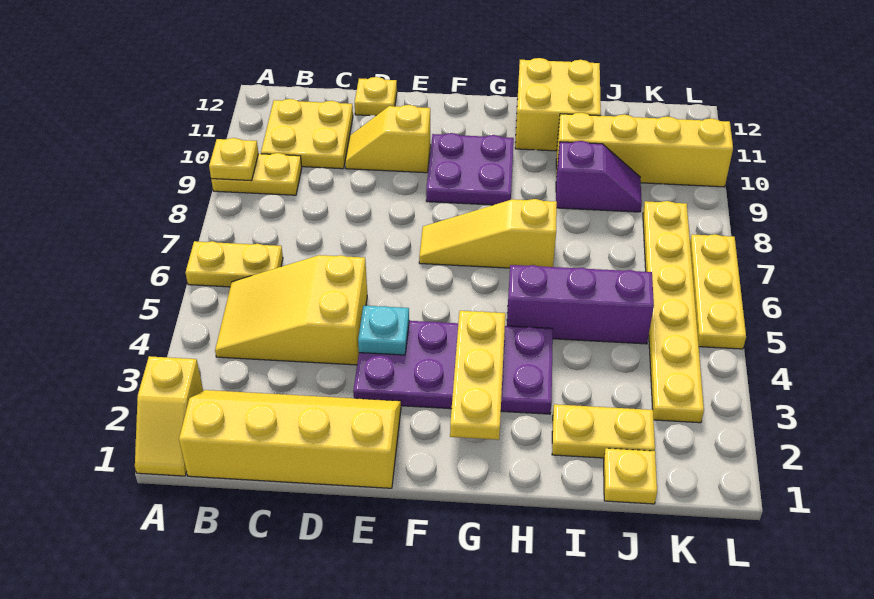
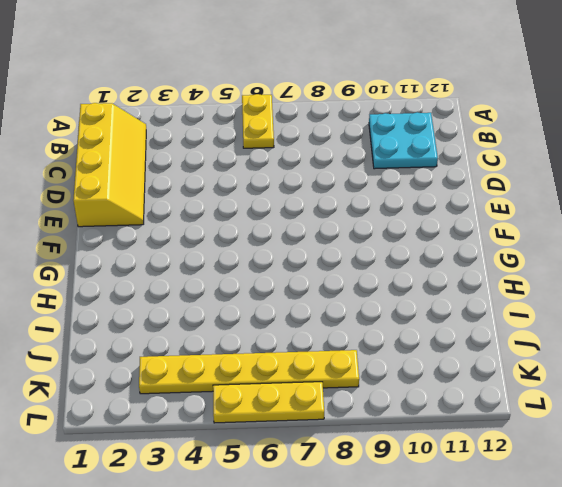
cyan 2x2 plate [369,112,438,169] -> yellow 2x2 plate [261,99,353,169]
none -> yellow 1x2 slope [135,356,203,476]
none -> yellow 1x2 plate [211,153,302,195]
none -> yellow 2x3 slope [215,255,367,365]

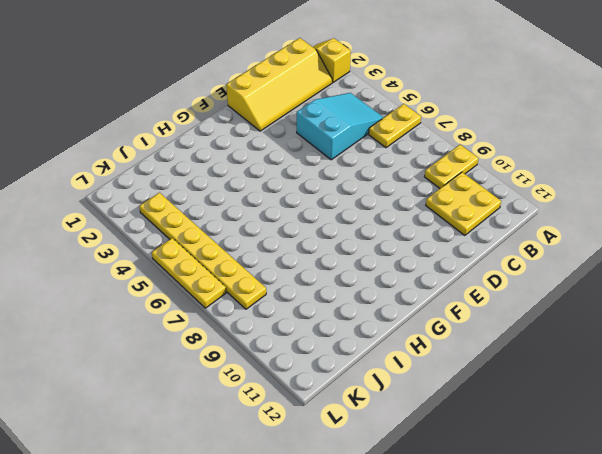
cyan 2x3 slope [297,93,384,160] -> yellow 2x3 slope [215,255,367,365]
none -> yellow 1x2 slope [345,105,431,173]
none -> yellow 1x1 plate [355,77,397,116]
none -> purple 2x4 plate [353,321,553,414]

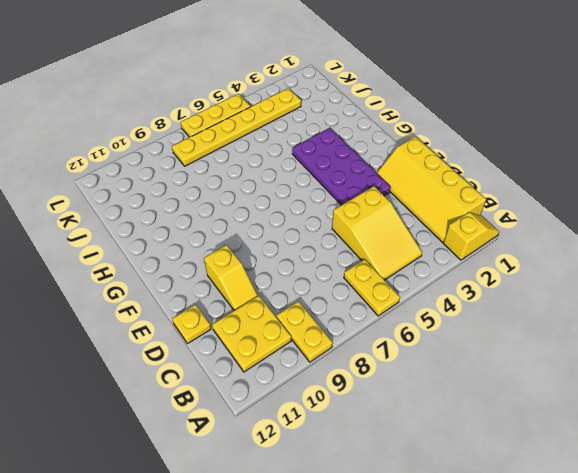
none -> yellow 1x3 slope [419,199,557,268]
none -> purple 2x2 plate [426,133,514,205]
none -> purple 1x3 brick [507,265,654,344]

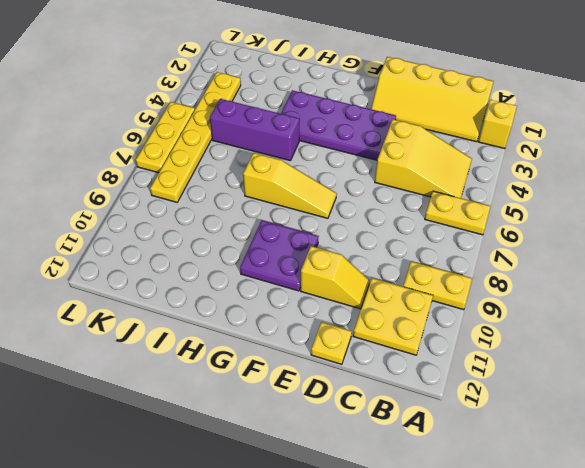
none -> yellow 2x2 brick [515,58,601,151]
none -> yellow 1x2 plate [552,404,655,458]
none -> purple 1x2 slope [556,141,642,212]

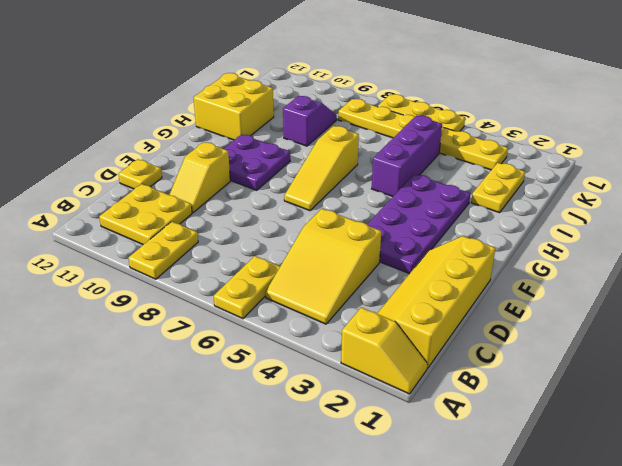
none -> yellow 1x4 brick [556,113,733,187]
none -> yellow 1x1 plate [604,448,657,504]
none -> yellow 1x1 plate [209,138,258,181]

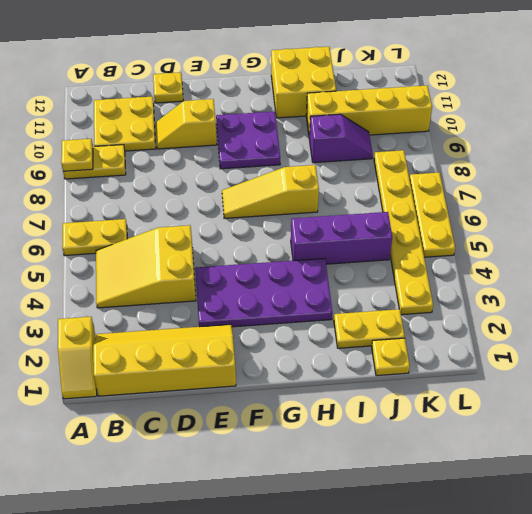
none -> cyan 1x1 plate [358,306,409,355]
none -> yellow 1x3 plate [450,311,505,440]

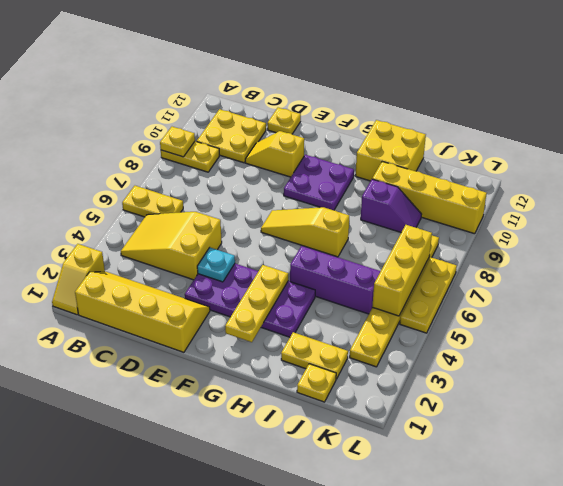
yellow 1x3 brick [372,225,432,316] -> none

